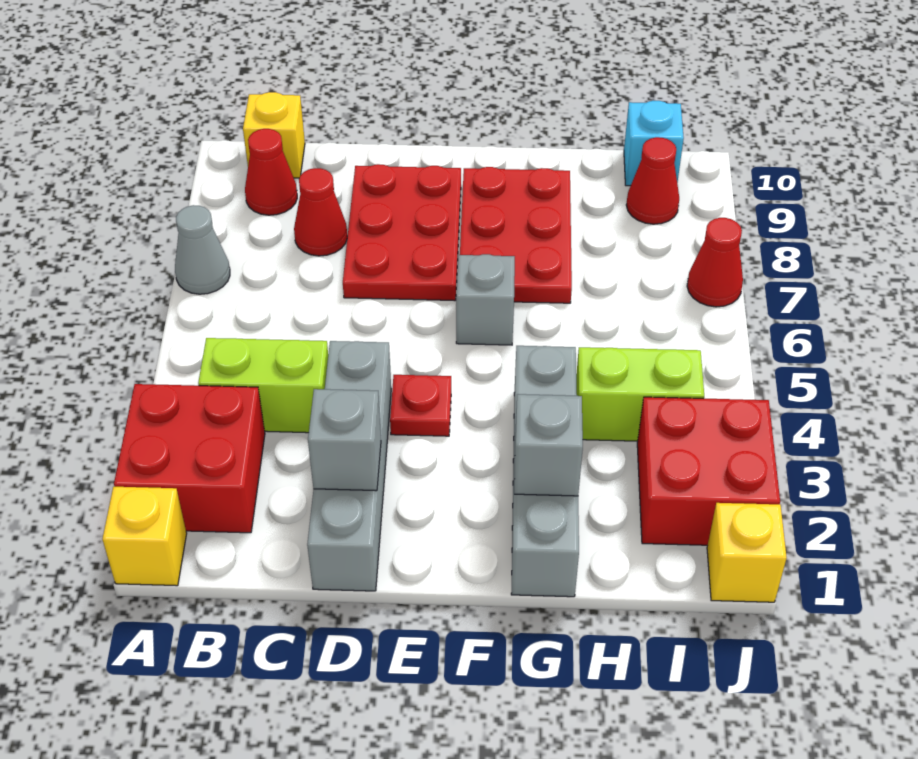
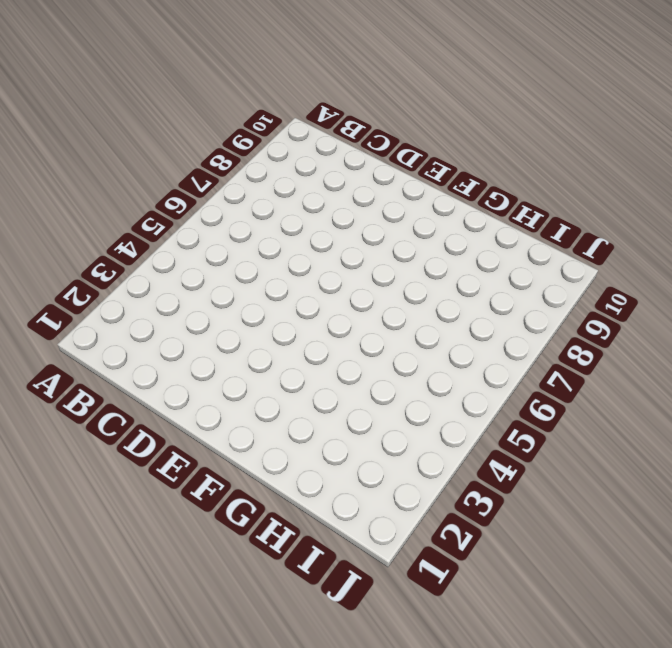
none -> yellow 1x1 brick [102,487,187,586]
none -> red 2x2 brick [114,384,265,533]
none -> grey 1x1 cone [175,205,230,294]

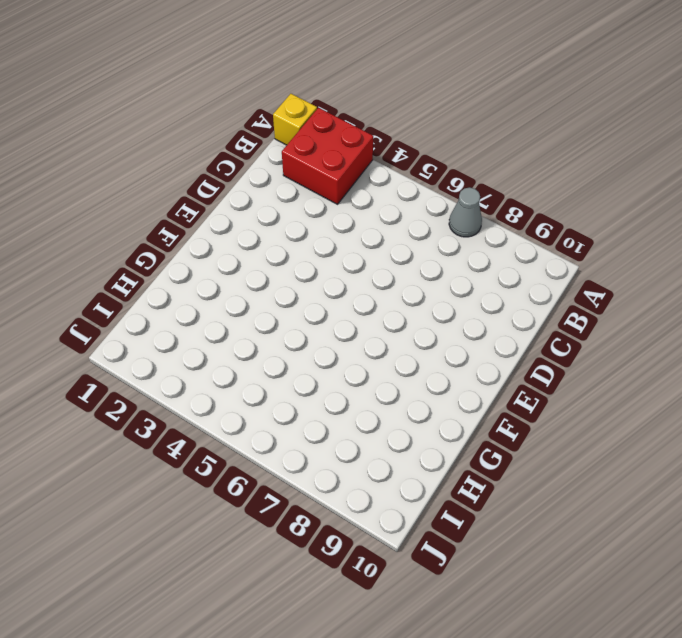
none -> lime 1x2 brick [198,338,328,433]
none -> red 1x1 cone [245,129,297,215]
none -> yellow 1x1 brick [243,92,305,178]

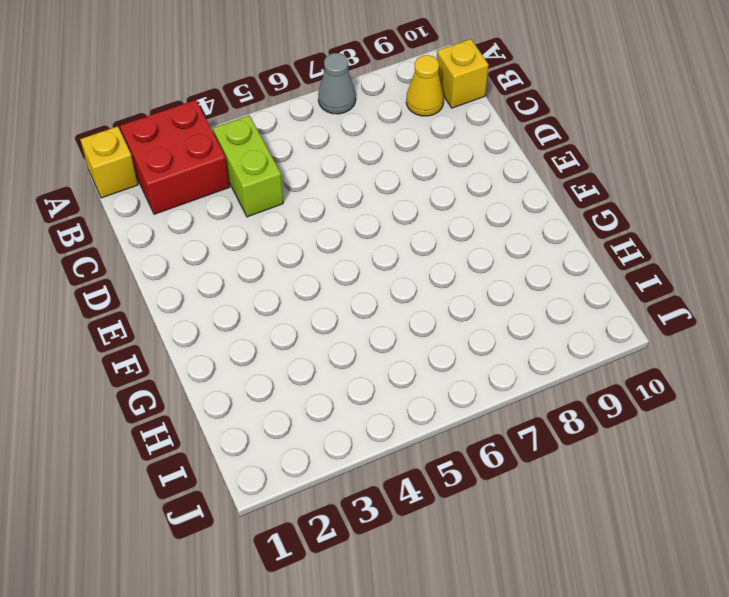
yellow 1x1 cone [406,55,444,116] -> red 1x1 cone [245,129,297,215]
none -> red 1x1 cone [294,168,347,256]
none -> grey 1x4 brick [307,341,391,591]
none -> red 2x3 plate [343,164,461,301]

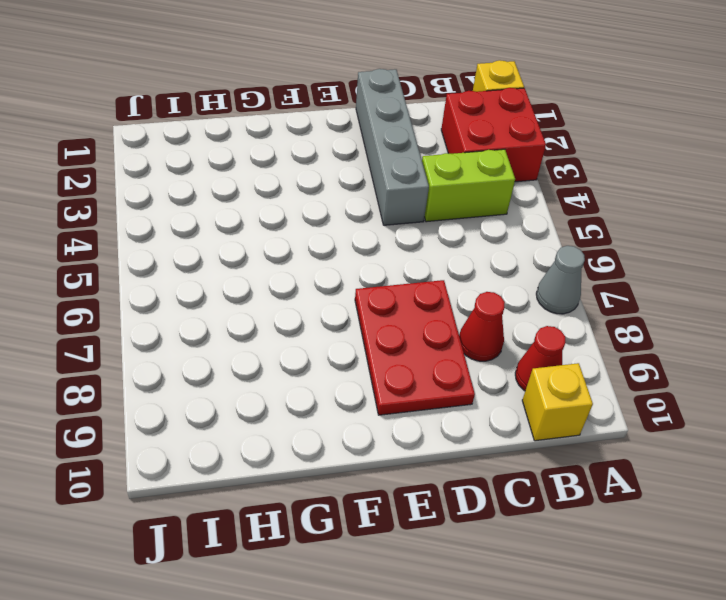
none -> red 1x1 plate [390,375,451,436]
none -> grey 1x1 brick [456,254,515,345]
none -> red 2x3 plate [460,167,572,303]

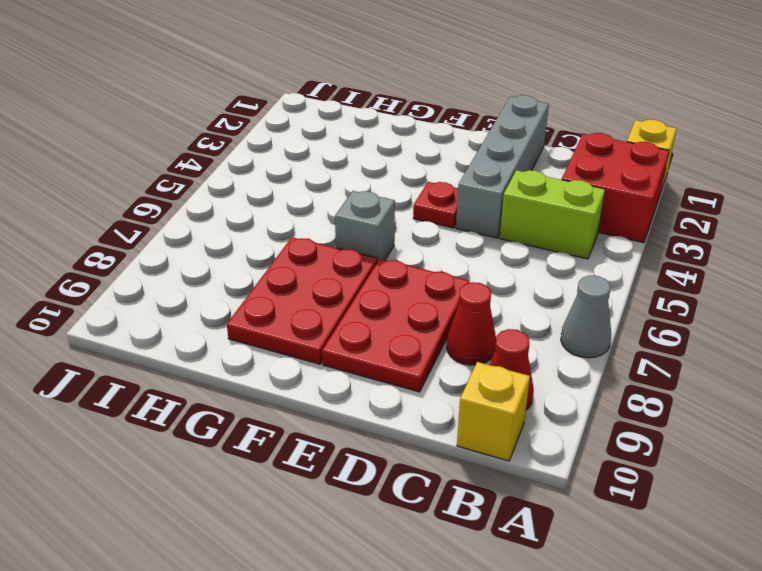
none -> grey 1x4 brick [511,346,579,597]
none -> lime 1x2 brick [576,347,704,441]
none -> red 2x2 brick [637,397,780,545]

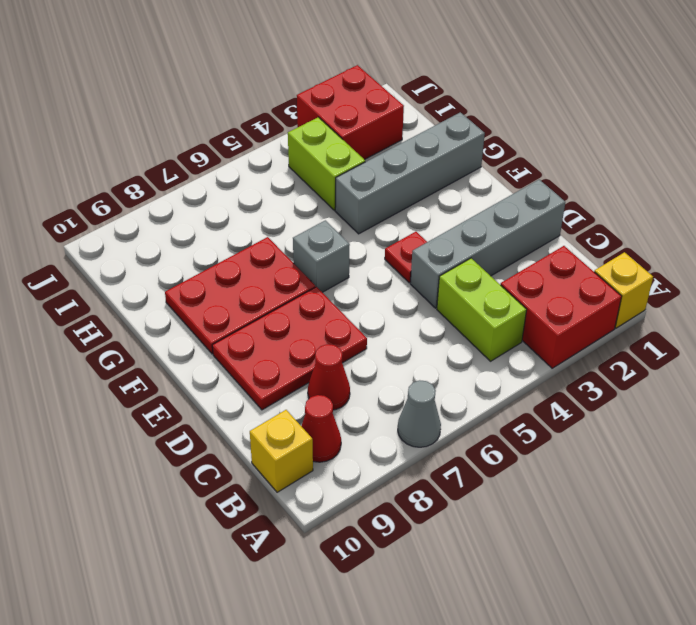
none -> red 1x1 cone [626,137,679,224]
none -> cyan 1x1 brick [624,101,684,186]
none -> yellow 1x1 brick [707,503,787,602]

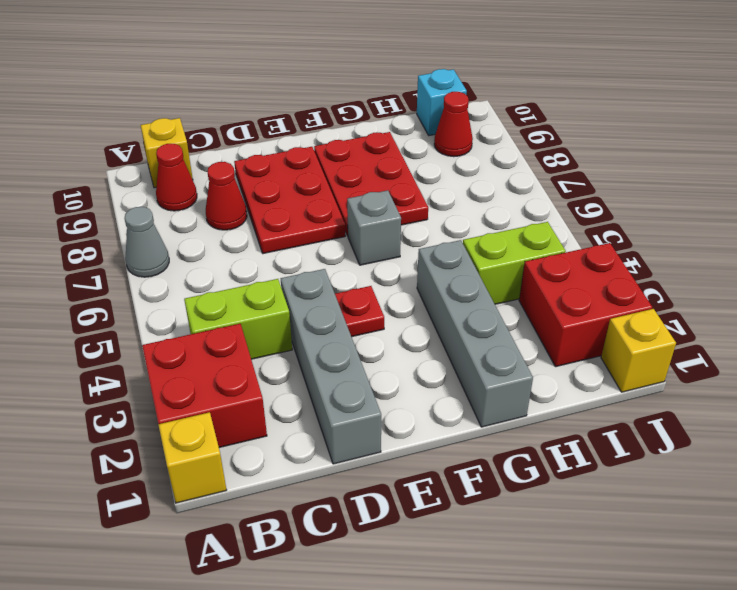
none -> red 1x1 cone [687,218,743,307]
none -> grey 1x1 brick [308,389,381,491]
none -> grey 1x1 brick [514,394,583,496]

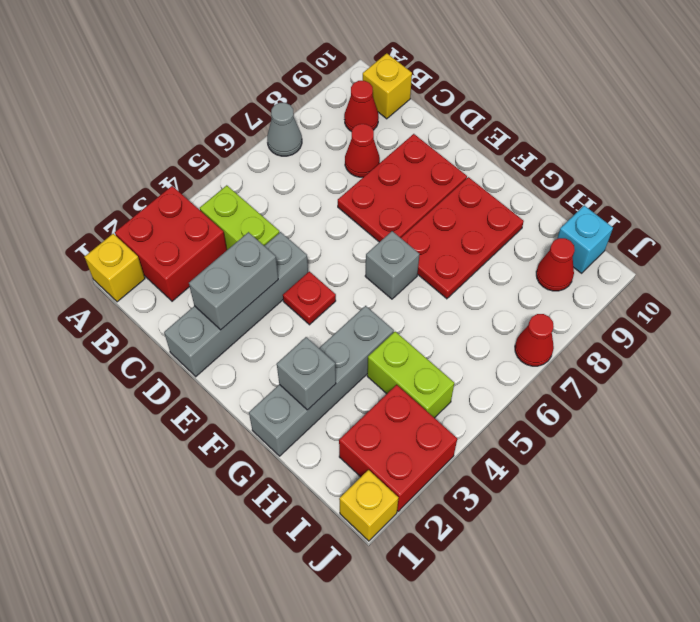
grey 1x2 brick [189,232,278,330] -> grey 1x1 brick [308,389,381,491]

